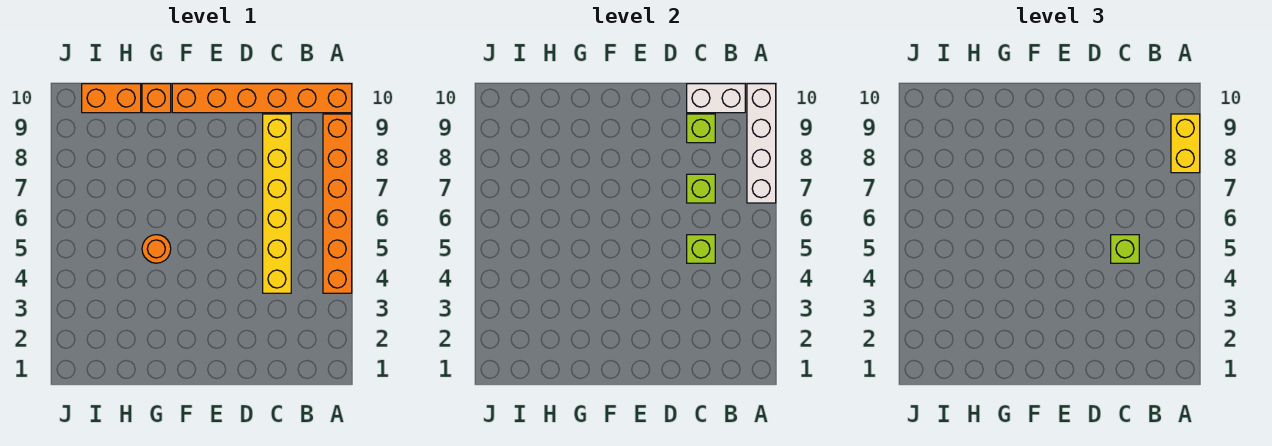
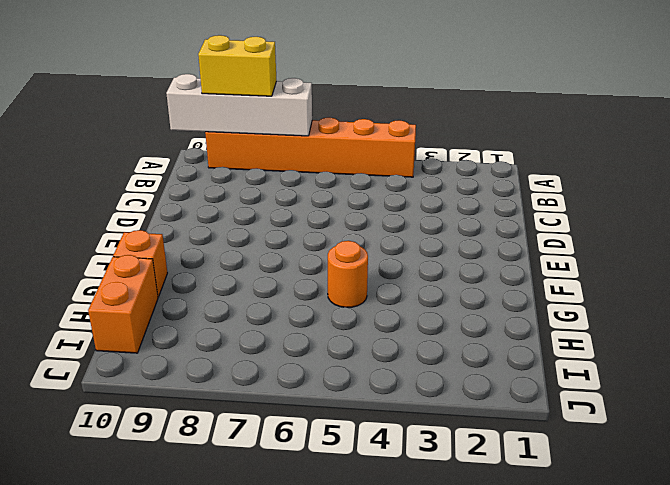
none -> orange 1x6 brick [172,84,352,113]
none -> yellow 1x6 brick [263,114,291,293]
none -> white 1x2 brick [687,84,745,113]

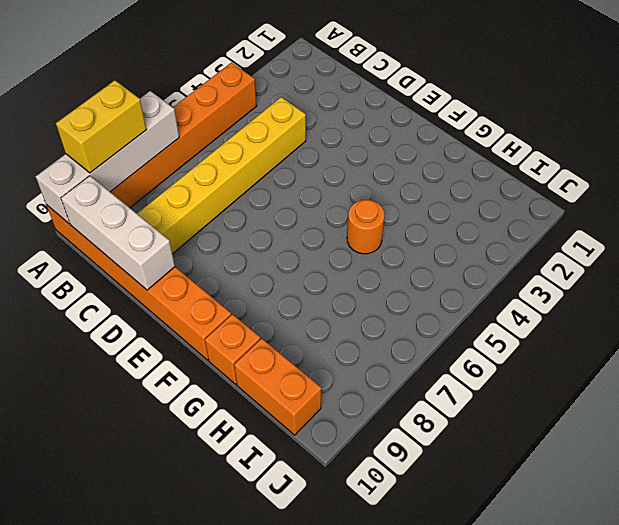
white 1x3 brick [61,176,175,290] -> white 1x2 brick [687,84,745,113]
none -> lime 1x1 brick [687,235,715,263]
none -> lime 1x1 brick [687,174,715,203]
none -> lime 1x1 brick [687,114,715,143]

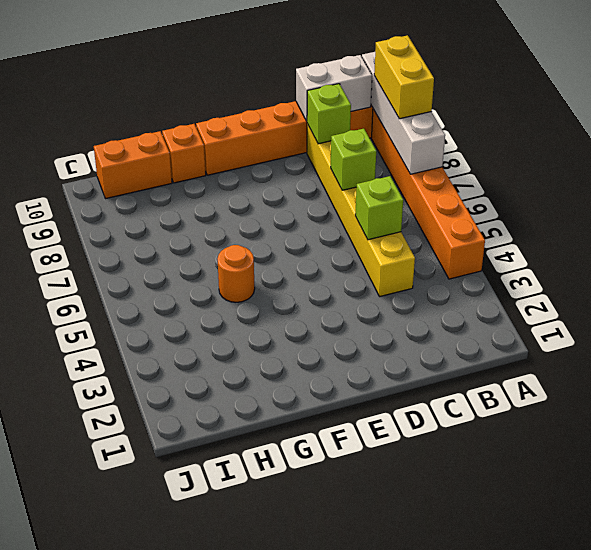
none -> lime 1x1 brick [1111,235,1139,263]

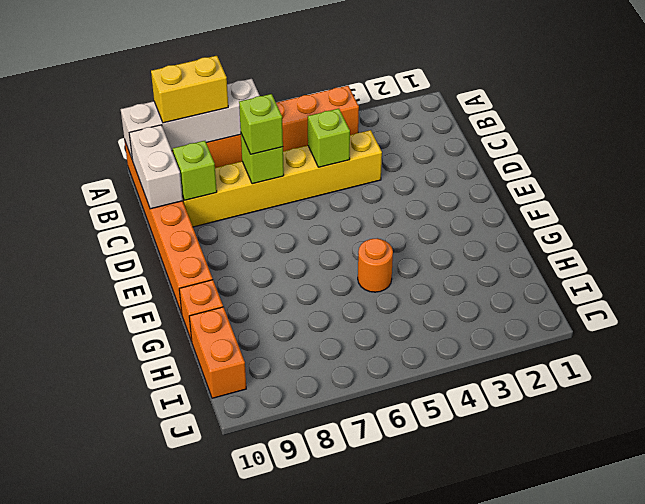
lime 1x1 brick [239,94,283,154] -> lime 1x1 brick moved to [1111,235,1139,263]

